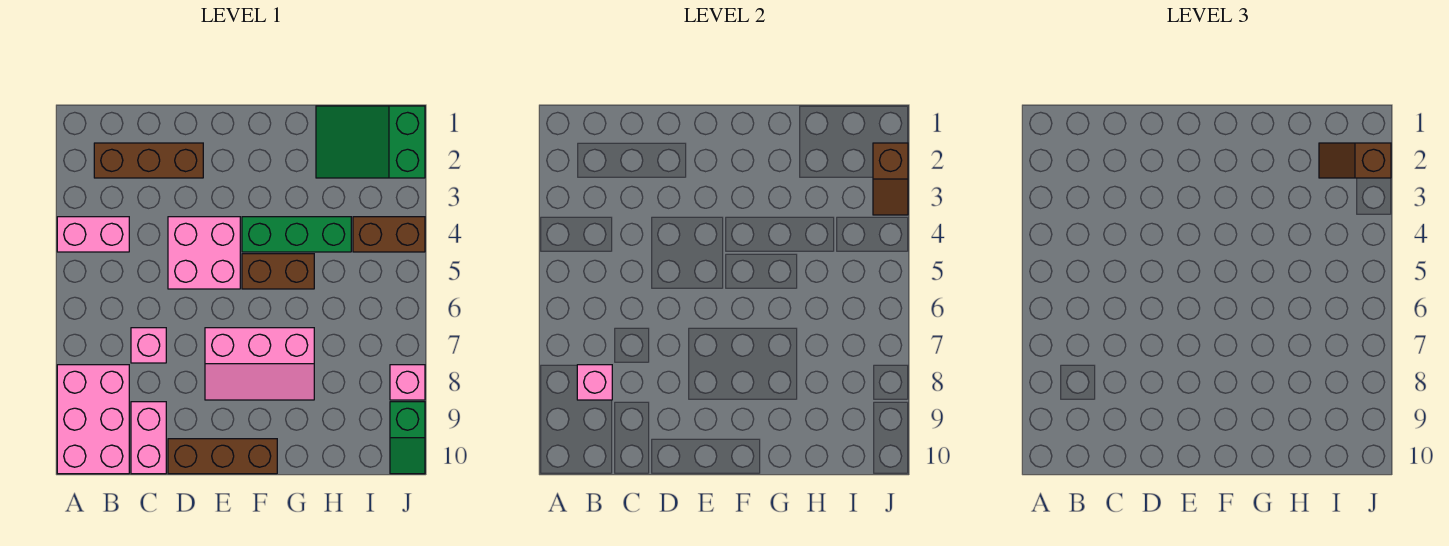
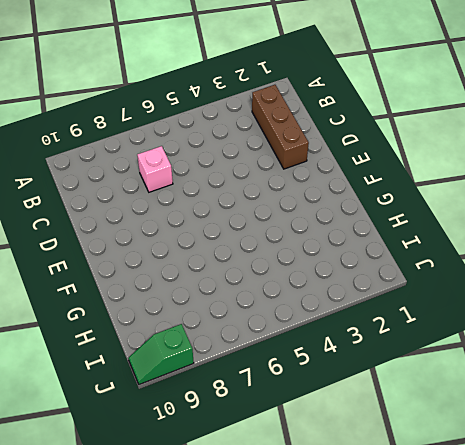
none -> pink 1x2 brick [57,217,129,252]
none -> pink 2x3 brick [57,365,129,474]
none -> pink 1x2 brick [131,402,166,474]

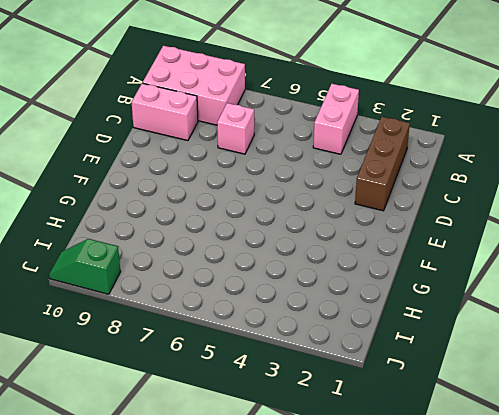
none -> pink 2x2 brick [168,217,240,289]
none -> brown 1x3 brick [168,439,277,474]
none -> pink 2x3 slope [205,328,314,400]

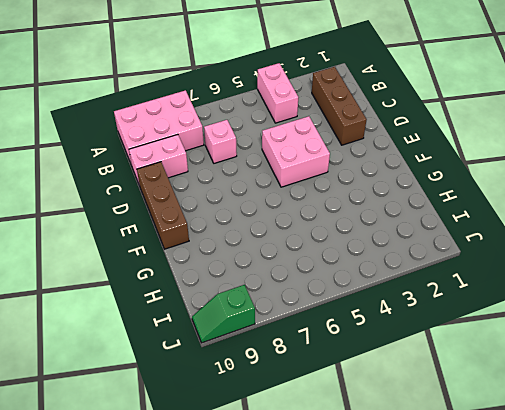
none -> pink 2x3 slope [205,328,314,400]
none -> green 1x3 brick [242,217,351,252]
none -> brown 1x2 brick [242,254,314,289]

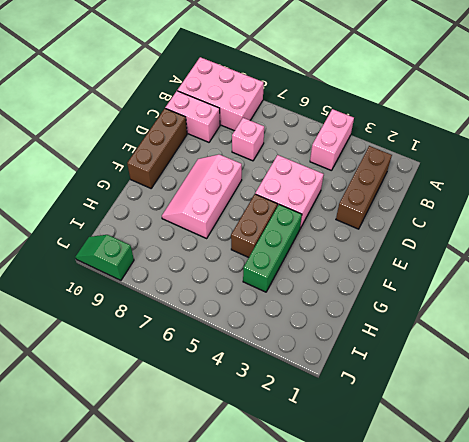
none -> green 2x3 slope [316,106,425,178]
none -> brown 1x2 brick [353,217,425,252]
none -> pink 1x1 brick [390,365,425,400]

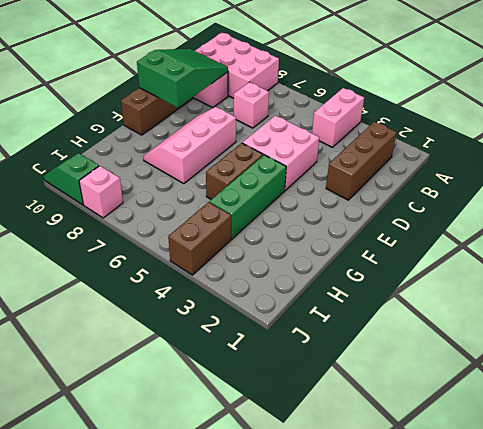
green 2x3 slope [137,49,228,108] -> green 2x3 slope moved to [316,106,425,178]
none -> pink 1x1 brick [577,365,612,400]
none -> brown 1x2 slope [873,143,908,215]
none -> brown 1x2 slope [1319,143,1391,178]

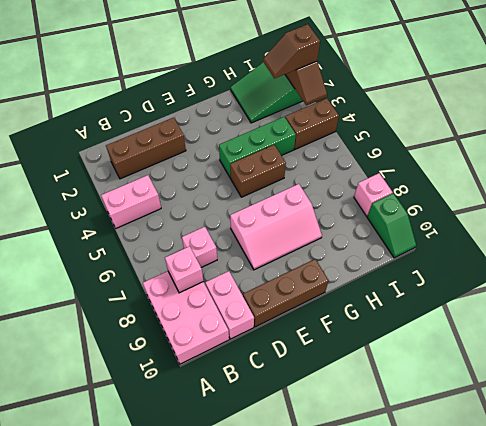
none -> pink 2x2 brick [168,217,240,289]

